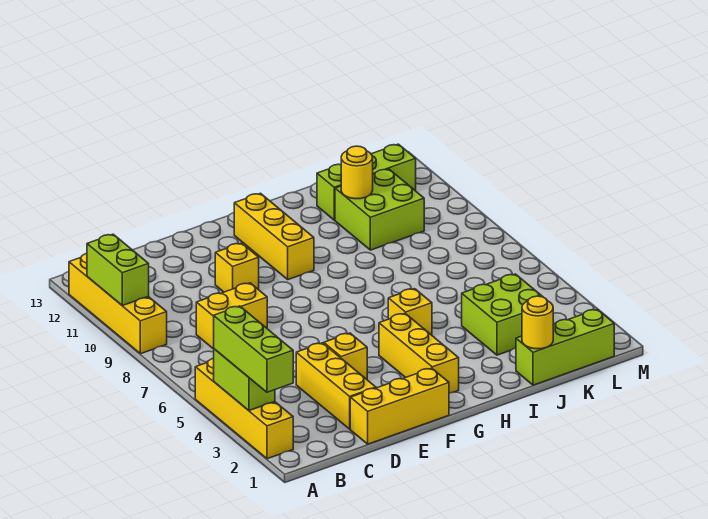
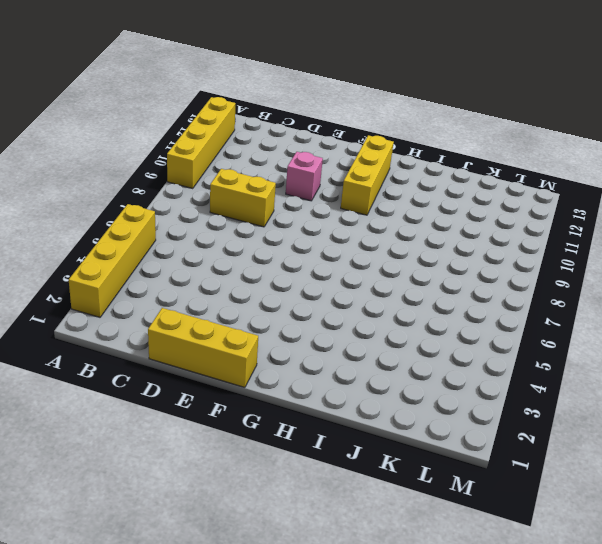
pink 1x1 brick [286,152,323,201] -> yellow 1x1 brick [215,243,259,292]
none -> yellow 1x3 brick [296,343,376,429]
none -> yellow 1x1 brick [324,333,367,379]
none -> yellow 1x3 brick [379,314,459,393]

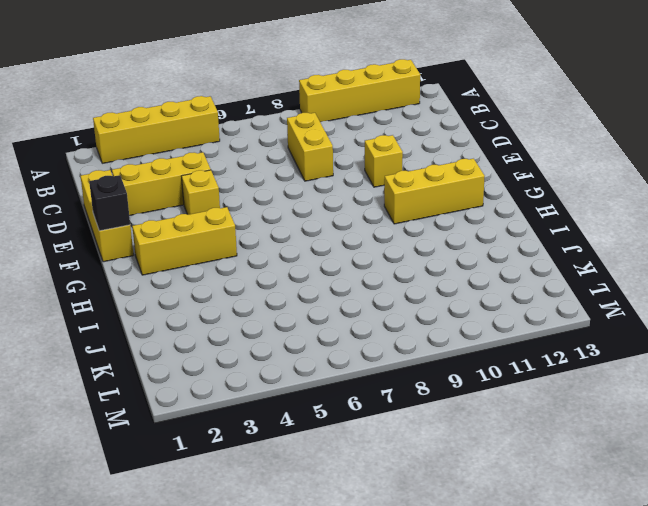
black 1x1 brick [89,175,130,231] -> none
none -> yellow 1x1 brick [388,289,432,335]
none -> lime 1x3 brick [516,309,614,385]
none -> lime 2x2 brick [462,274,543,355]

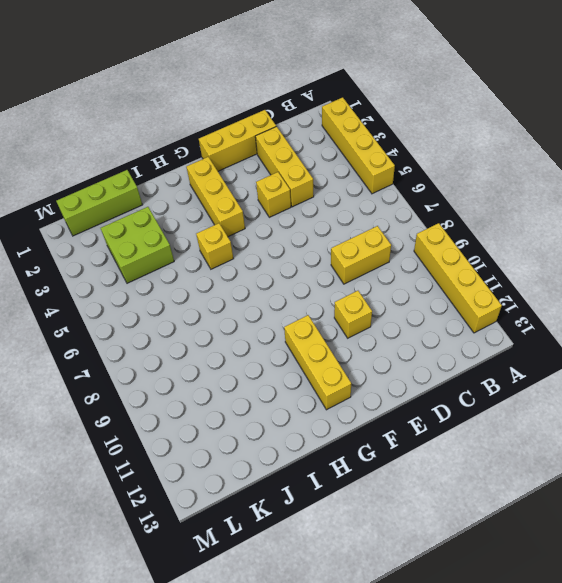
none -> lime 2x2 brick [335,169,424,250]
none -> lime 1x3 brick [317,144,416,220]
none -> lime 1x2 brick [214,349,275,410]

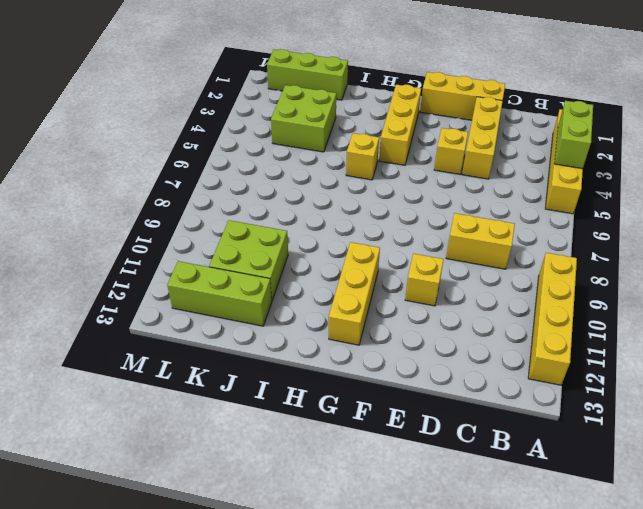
none -> lime 1x2 brick [87,234,149,305]
none -> yellow 1x1 round brick [522,296,553,349]
none -> yellow 1x1 round brick [341,146,373,199]

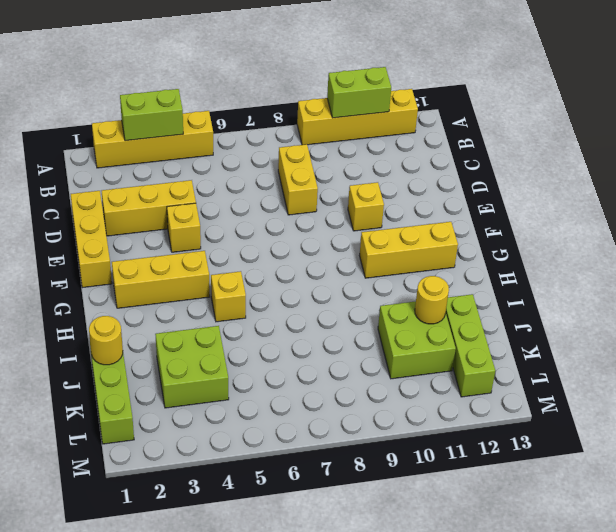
none -> lime 1x3 brick [214,306,293,392]

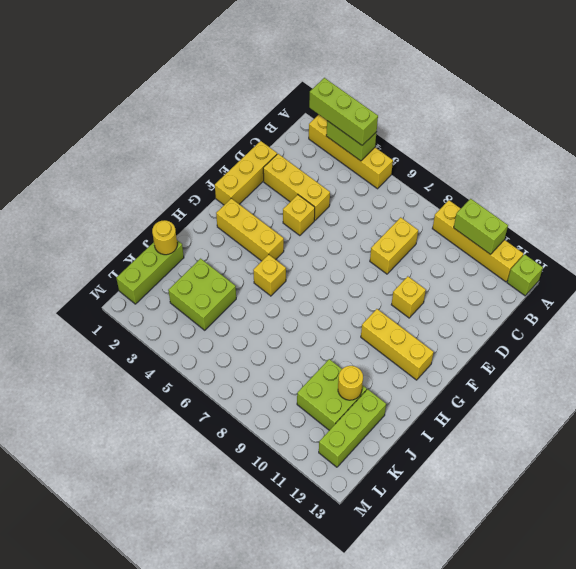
lime 1x1 brick [507,254,543,296] -> none

